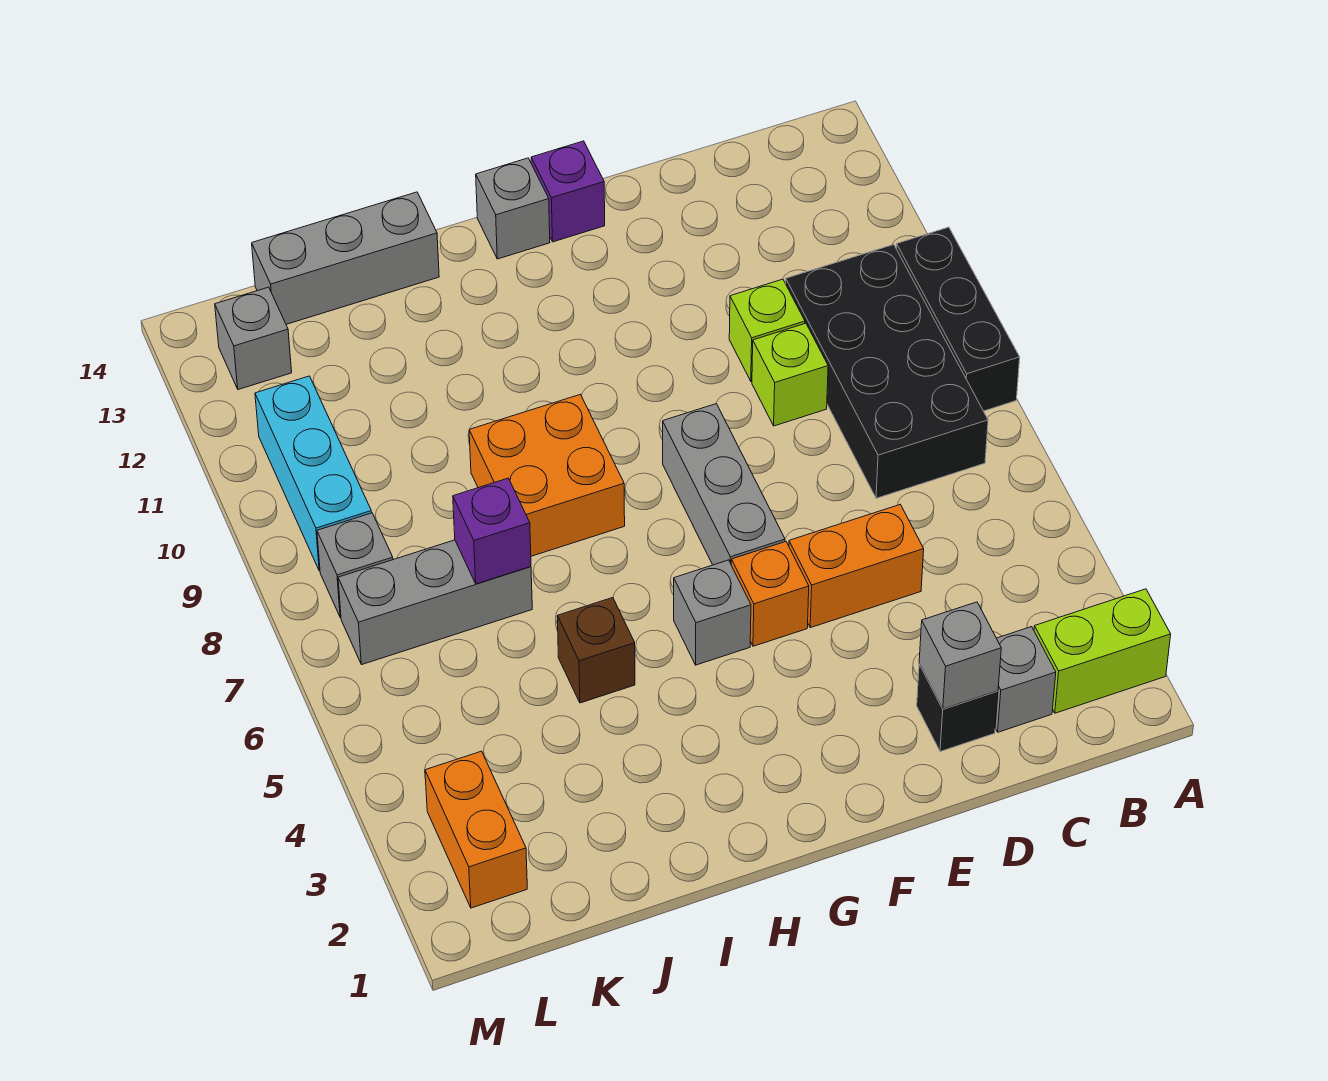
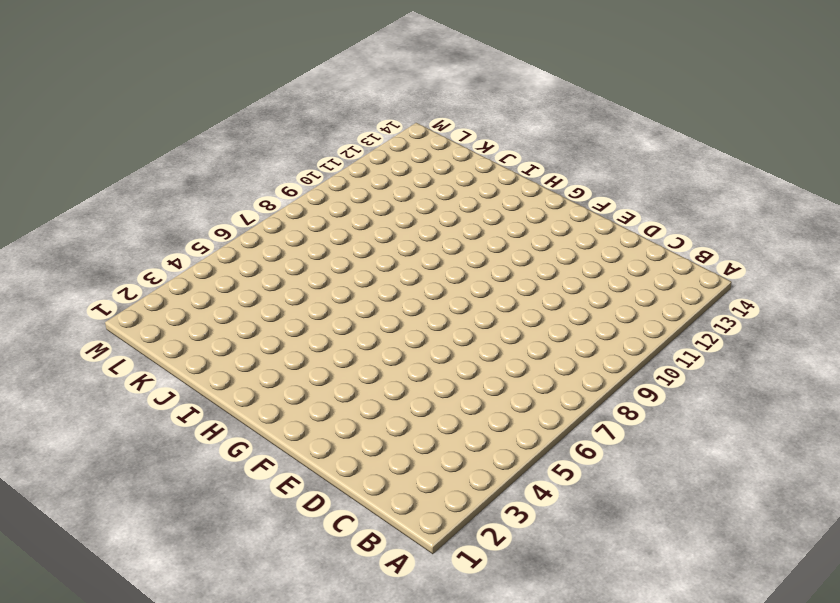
none -> lime 1x2 brick [1034,589,1171,713]
none -> black 1x3 brick [896,227,1020,411]
none -> black 2x4 brick [786,245,988,498]

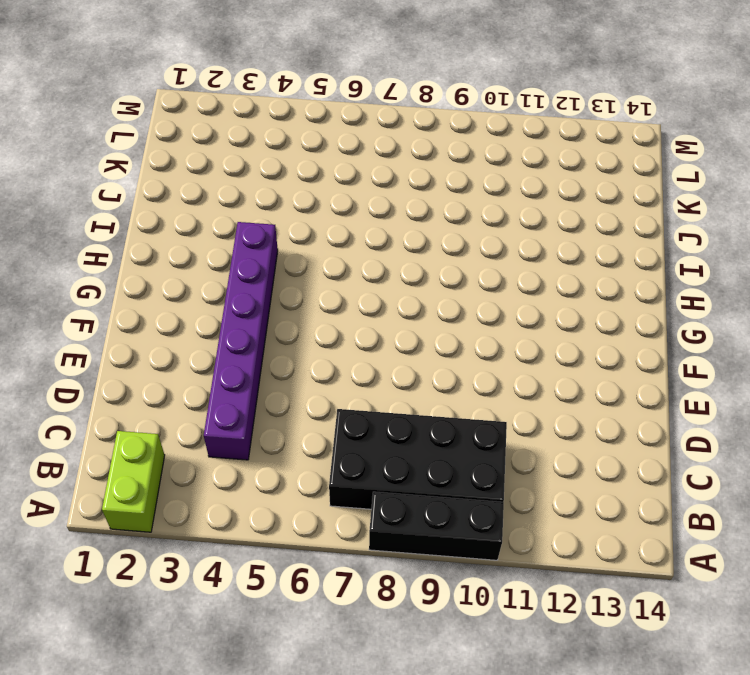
purple 1x6 brick [204,222,278,460] -> none
none -> grey 1x1 brick [995,627,1056,732]
none -> black 1x1 brick [917,664,998,752]
none -> orange 1x2 brick [789,505,924,628]

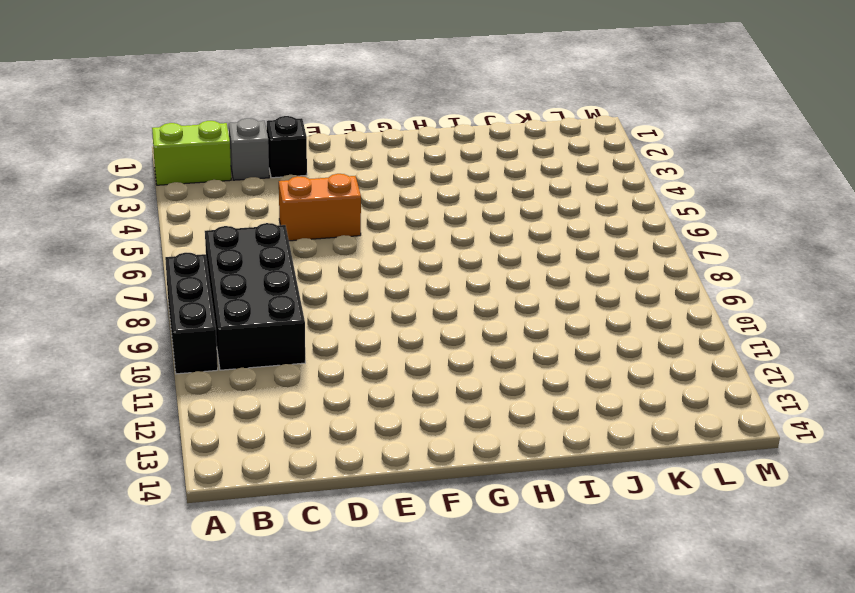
none -> lime 1x1 brick [752,323,828,426]
none -> lime 1x1 brick [729,279,805,381]
none -> orange 1x1 brick [731,542,809,646]

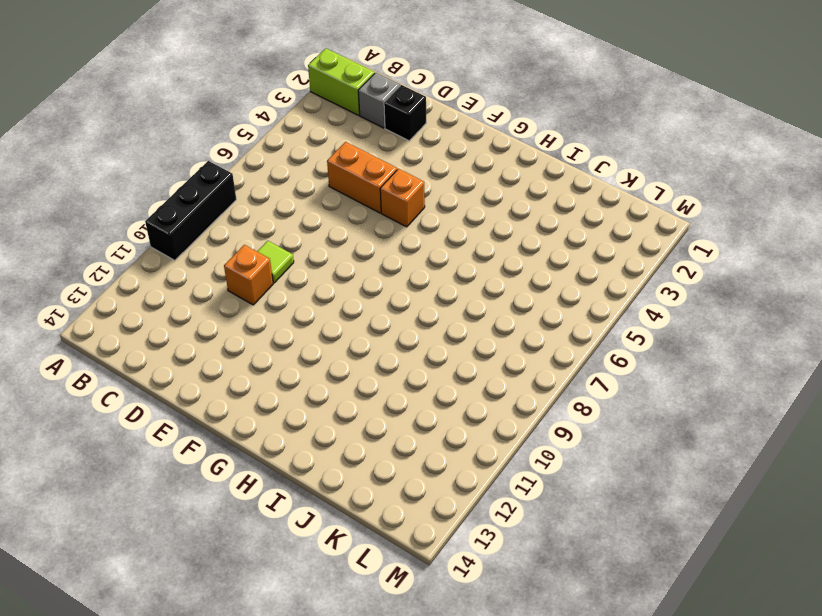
lime 1x1 tile [257,241,294,283] -> lime 1x1 brick [752,323,828,426]
orange 1x1 brick [224,245,273,305] -> lime 1x1 brick [729,279,805,381]
none -> black 2x4 brick [786,245,988,498]
none -> grey 1x3 brick [663,404,785,565]
none -> purple 1x1 brick [531,141,605,242]

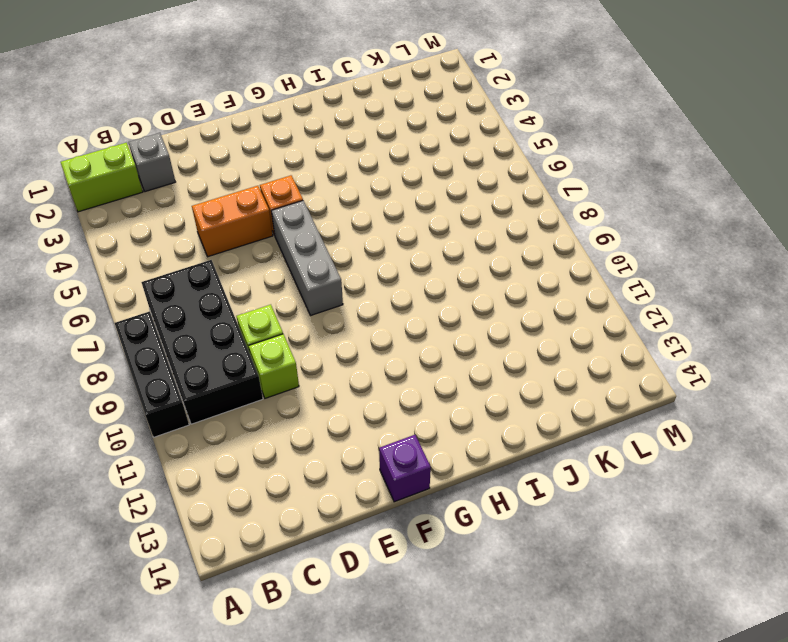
none -> black 1x1 brick [917,664,998,752]
none -> grey 1x1 brick [674,560,751,665]
none -> grey 1x1 brick [476,158,550,259]

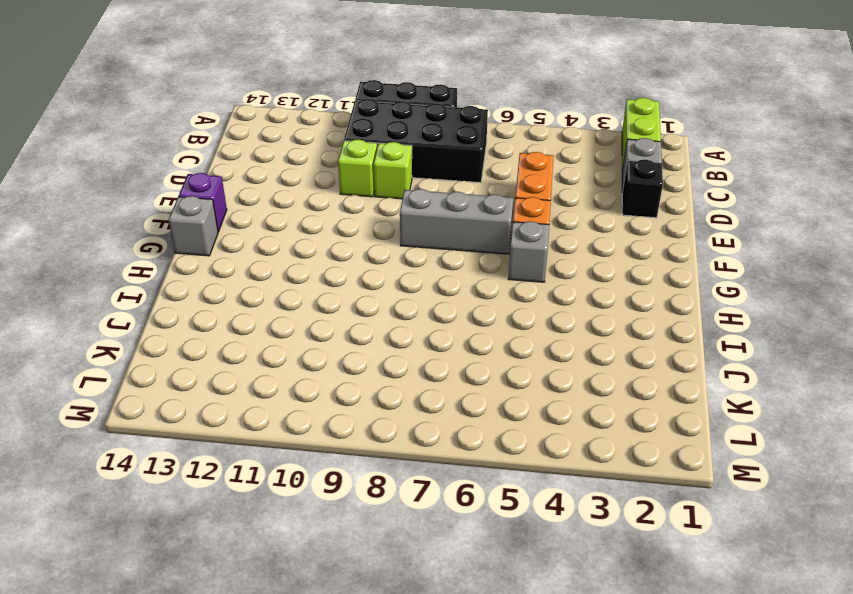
none -> orange 2x2 brick [469,394,625,556]
none -> brown 1x1 brick [557,598,635,703]
none -> grey 1x3 brick [252,192,439,324]

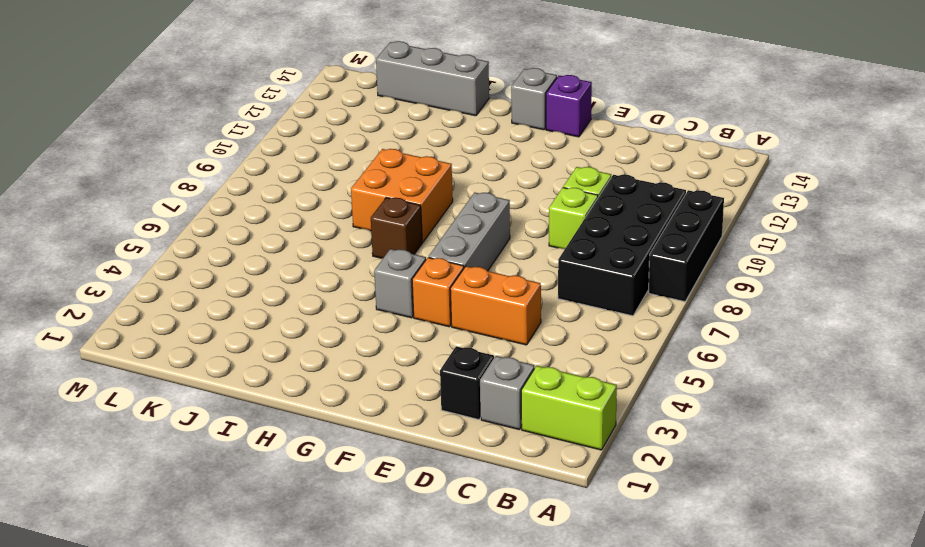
brown 1x1 brick [371,198,422,258] -> brown 1x1 brick moved to [557,598,635,703]
none -> grey 1x3 brick [338,540,532,665]
none -> orange 1x2 brick [425,751,527,908]
none -> grey 1x1 brick [317,513,393,618]

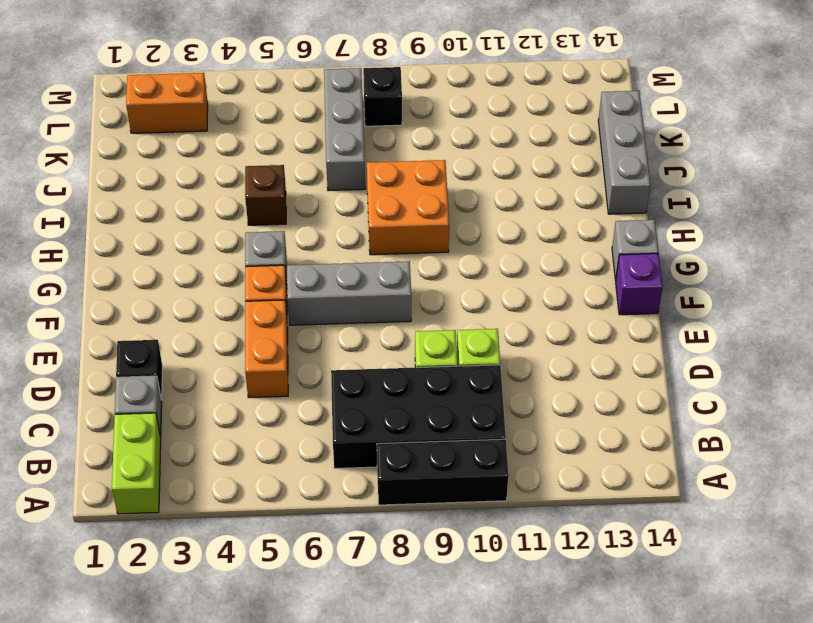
black 1x1 brick [363,67,402,126] -> grey 1x1 brick [317,513,393,618]
none -> cyan 1x3 brick [255,376,372,571]
none -> grey 1x1 brick [215,287,292,390]
none -> grey 1x1 brick [919,602,1001,709]

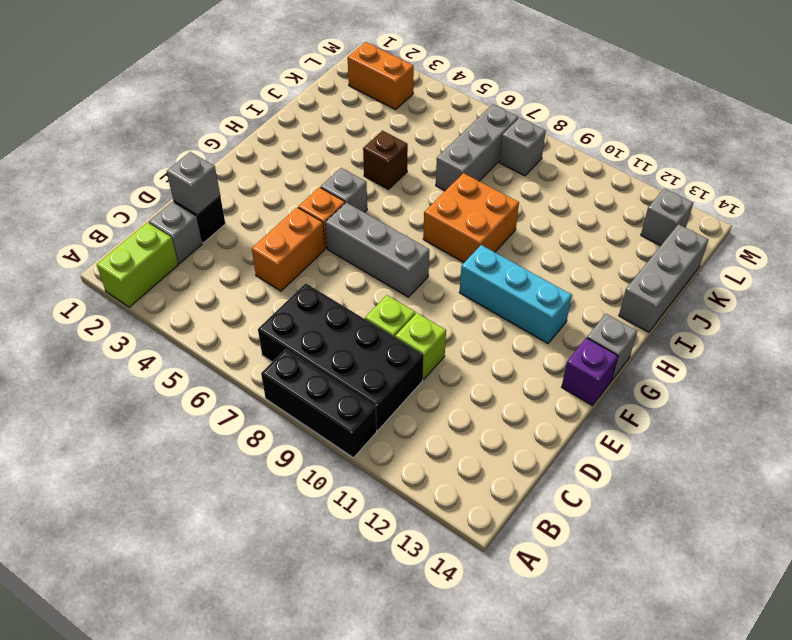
cyan 1x3 brick [459,245,572,343] -> cyan 1x3 brick moved to [255,376,372,571]
none -> purple 1x1 brick [453,478,531,584]

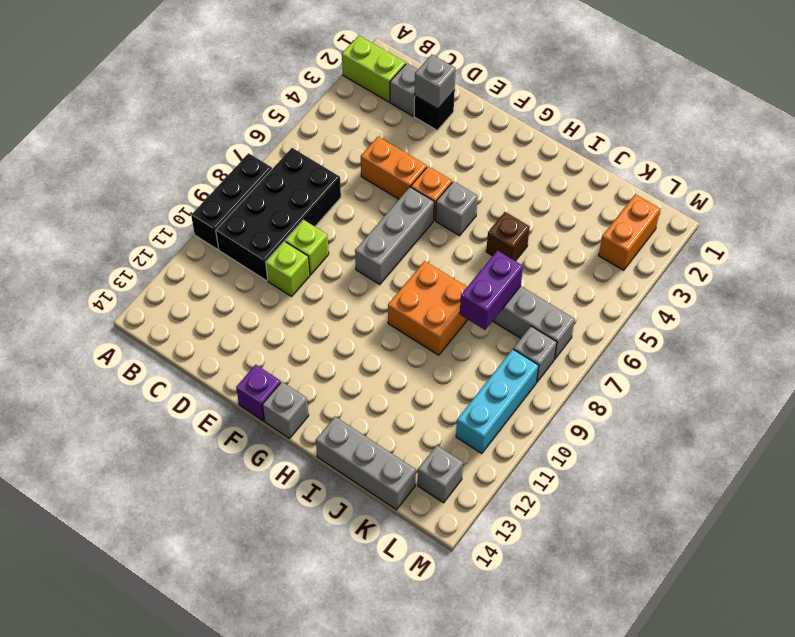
purple 1x2 brick [460,250,523,330] -> purple 1x1 brick [453,478,531,584]

